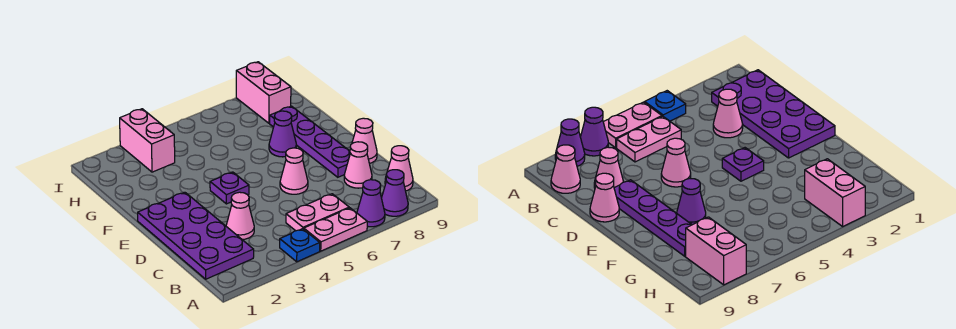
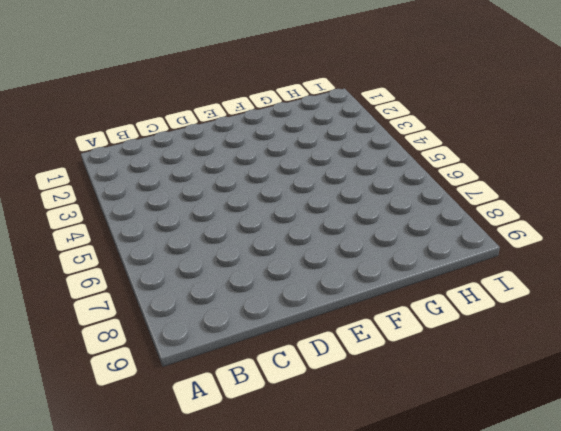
none -> blue 1x1 plate [280,229,320,262]
none -> pink 1x2 plate [304,208,367,251]
none -> purple 1x1 cone [357,180,385,227]

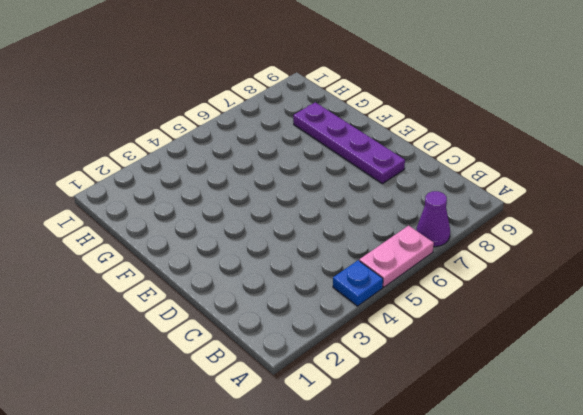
none -> purple 1x1 cone [382,170,408,216]
none -> purple 2x4 plate [138,192,254,279]
none -> pink 1x2 plate [286,194,349,231]

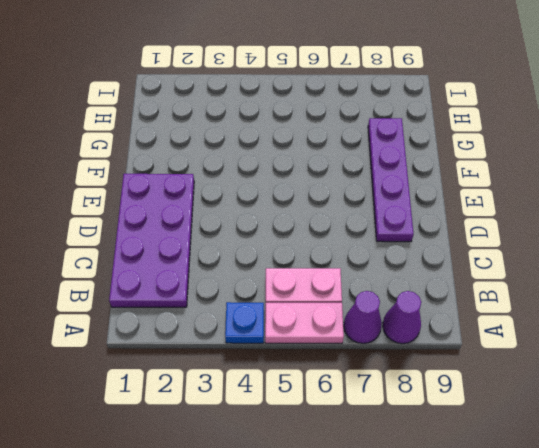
none -> pink 1x1 cone [385,146,413,191]
none -> pink 1x1 cone [226,192,254,240]
none -> pink 1x1 cone [344,142,372,188]

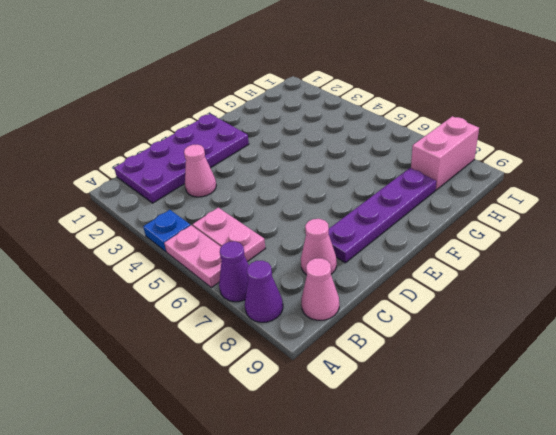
none -> pink 1x1 cone [280,148,308,194]
none -> pink 1x1 cone [352,118,377,164]
none -> purple 1x1 plate [210,172,249,204]

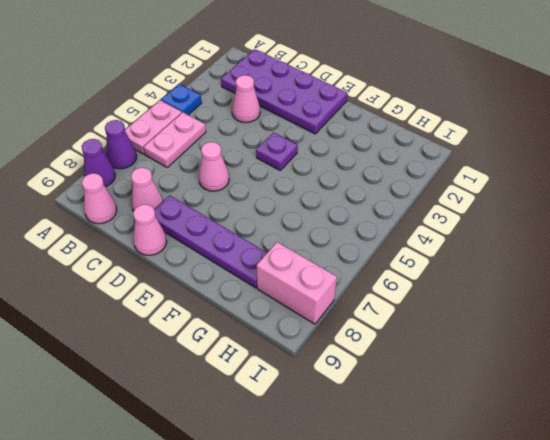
none -> purple 1x1 cone [269,111,296,157]
none -> pink 1x2 brick [120,109,175,172]

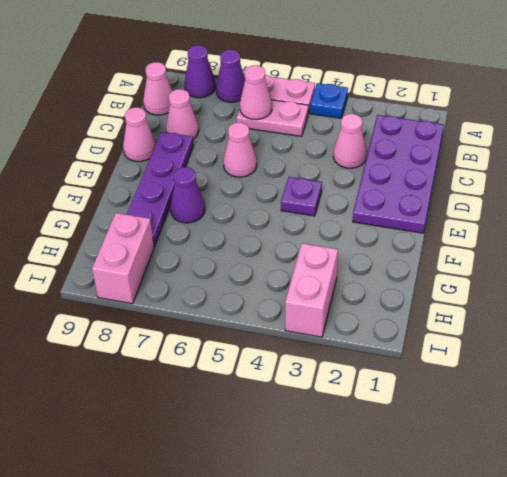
pink 1x1 cone [240,65,272,120] -> none

